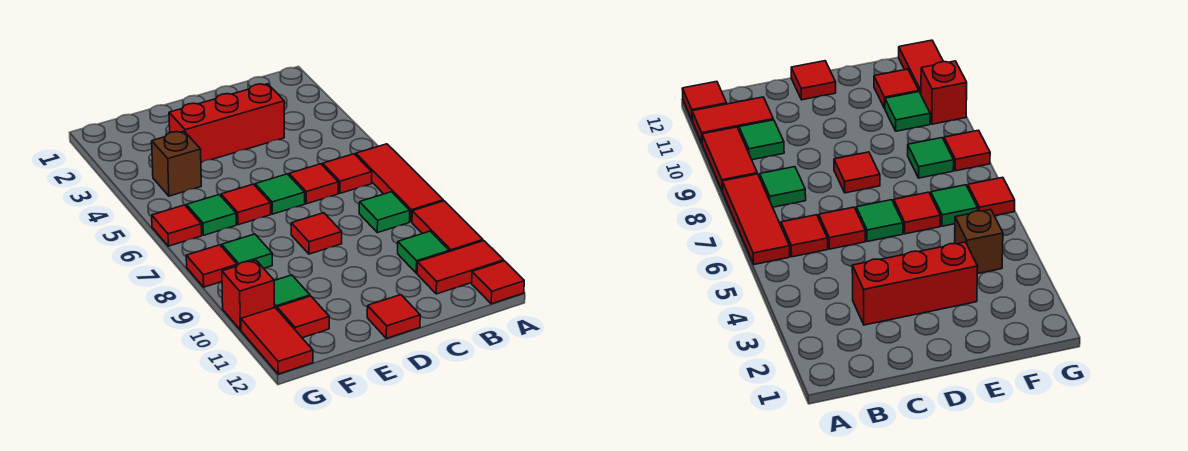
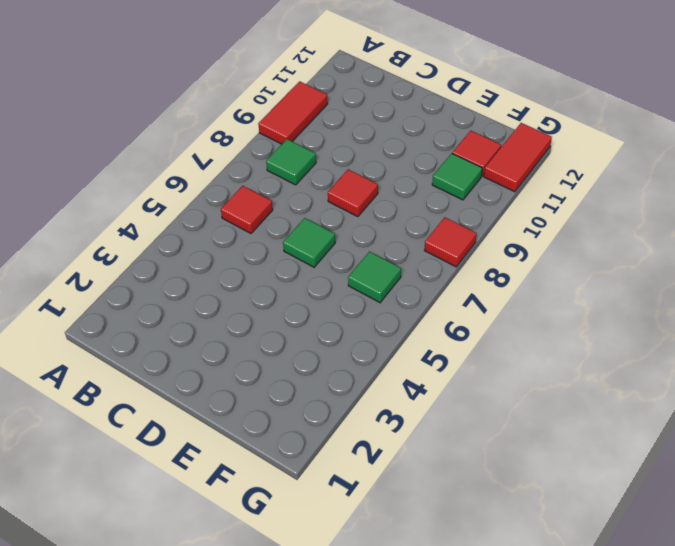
none -> red 1x3 tile [356,144,443,222]
none -> red 1x2 tile [417,241,504,294]
none -> red 1x1 tile [472,261,524,304]

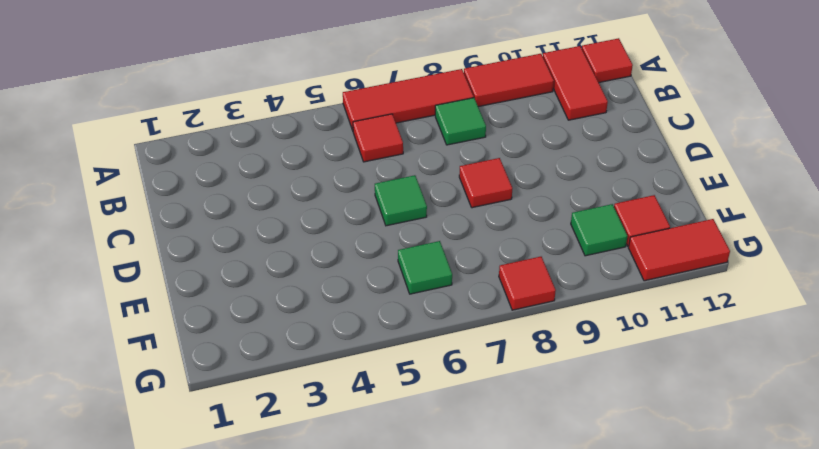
none -> green 1x1 tile [398,231,449,273]
none -> red 1x3 brick [169,84,284,163]
none -> red 1x1 tile [289,164,338,204]

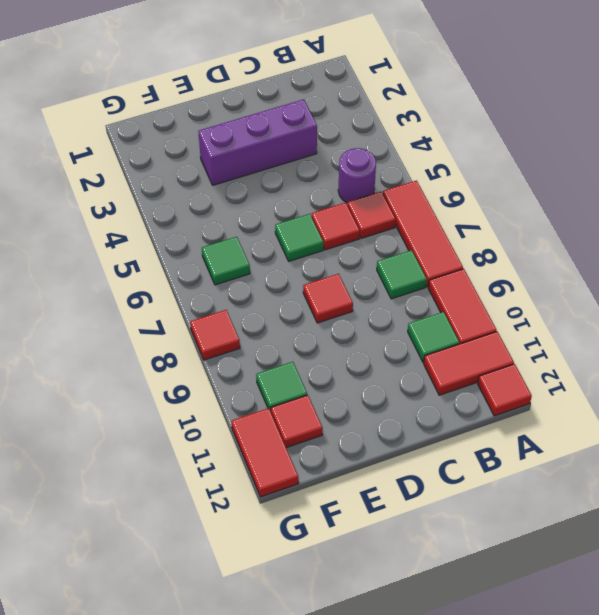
purple 1x1 round brick [338,148,376,203] -> none
purple 1x3 brick [198,99,317,185] -> red 1x3 brick [169,84,284,163]
none -> red 1x1 tile [367,295,420,338]
none -> red 1x1 tile [221,184,271,225]
none -> brown 1x1 brick [152,131,201,196]

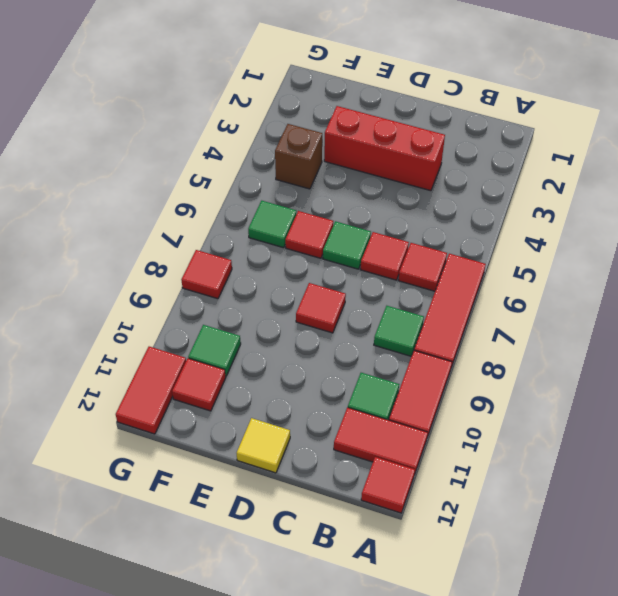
yellow 1x1 tile [237,418,290,473] -> red 1x1 tile [367,295,420,338]
none -> green 1x1 tile [222,234,272,268]
none -> red 1x1 tile [152,205,202,246]
none -> red 1x1 brick [222,260,274,330]

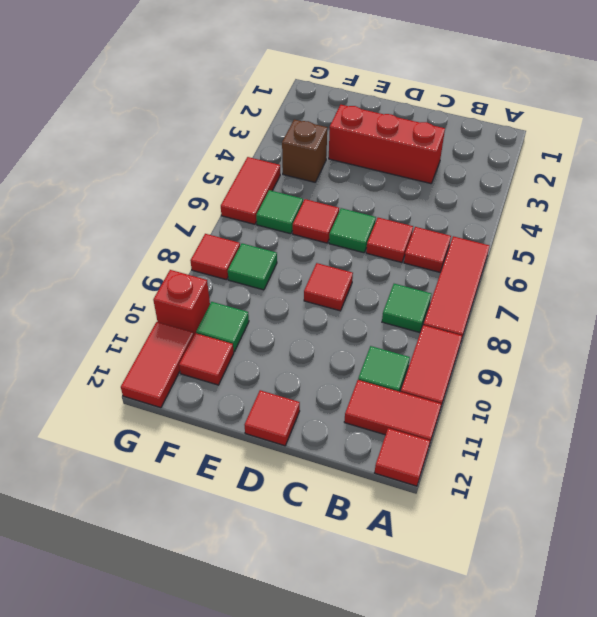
red 1x2 tile [221,157,280,224] -> red 1x1 tile [152,205,202,246]

